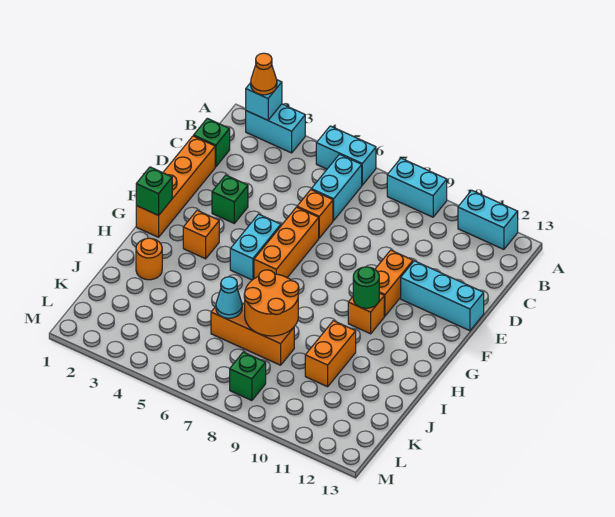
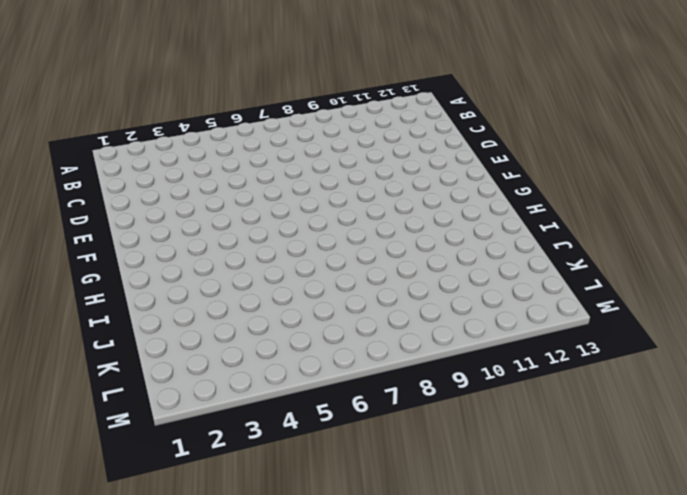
none -> cyan 1x2 brick [246,104,305,153]
none -> cyan 1x2 brick [316,126,376,185]
none -> cyan 1x2 brick [387,158,447,217]

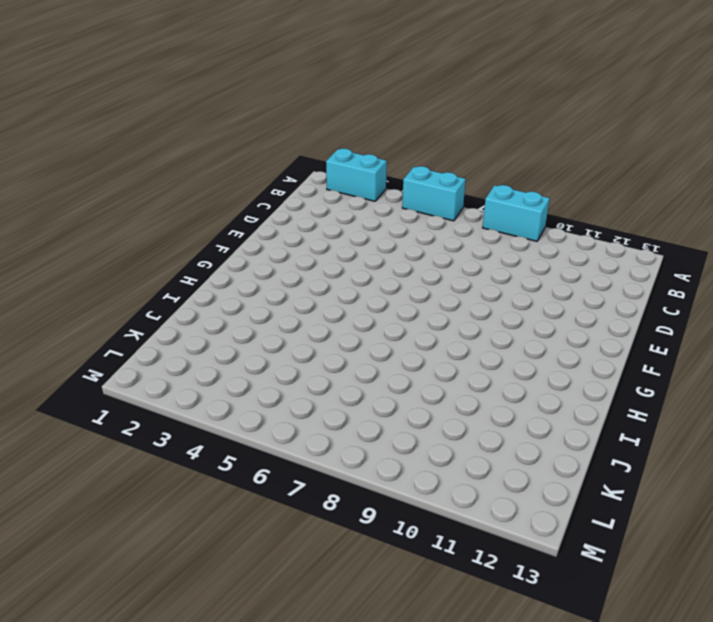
none -> cyan 1x2 brick [458,190,518,249]
none -> cyan 1x2 brick [311,154,362,220]
none -> green 1x1 brick [194,118,230,167]

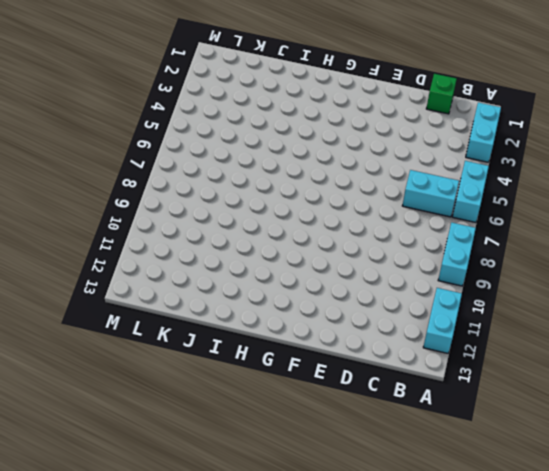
none -> orange 1x4 brick [136,136,215,237]
none -> orange 1x1 brick [297,190,333,238]
none -> green 1x1 brick [212,175,248,223]

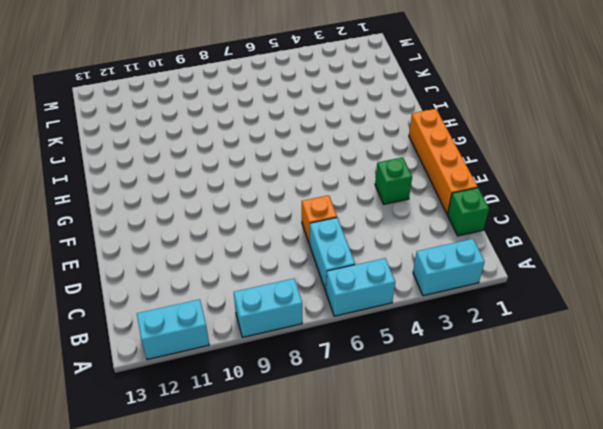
none -> orange 1x3 brick [254,207,319,279]
none -> orange 1x2 brick [375,250,413,316]
none -> cyan 1x3 brick [401,261,484,331]

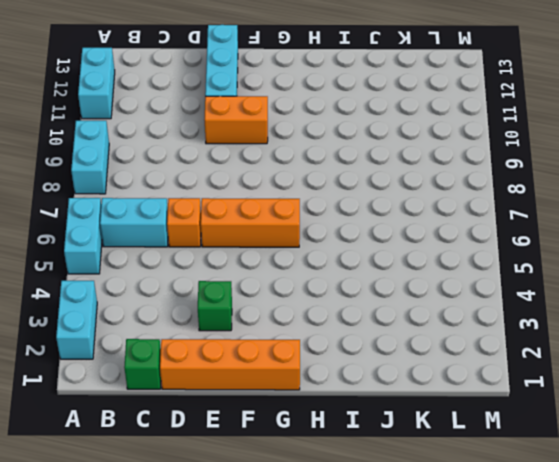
none -> cyan 1x2 brick [230,214,281,280]
none -> orange 1x1 brick [183,210,219,259]
none -> orange 1x1 brick [348,293,384,334]

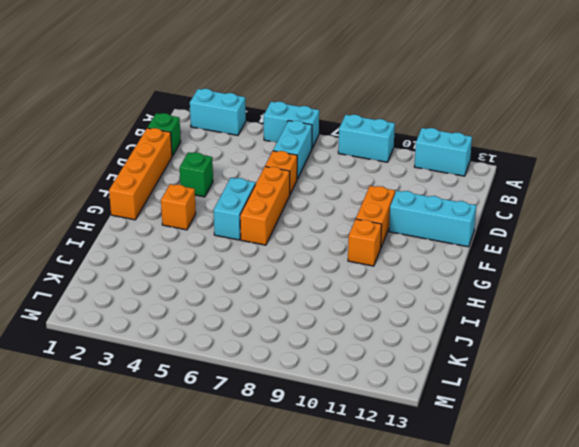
none -> orange 1x1 round brick [136,238,162,280]
none -> orange 1x2 brick [305,321,356,387]
none -> orange 1x3 brick [211,303,294,365]

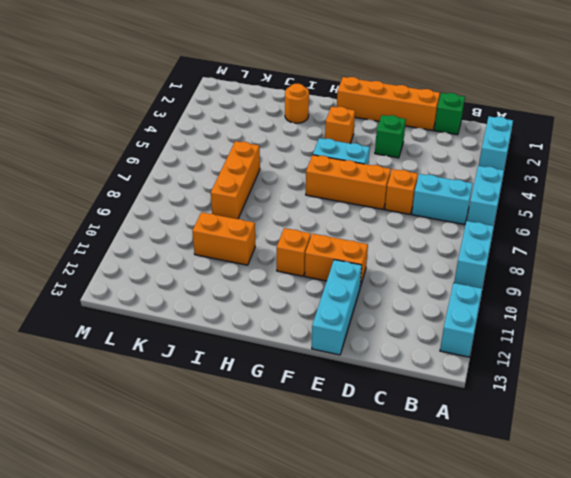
none -> green 1x1 brick [230,352,266,401]
none -> cyan 1x1 brick [246,80,282,120]
none -> green 1x1 brick [136,167,172,215]

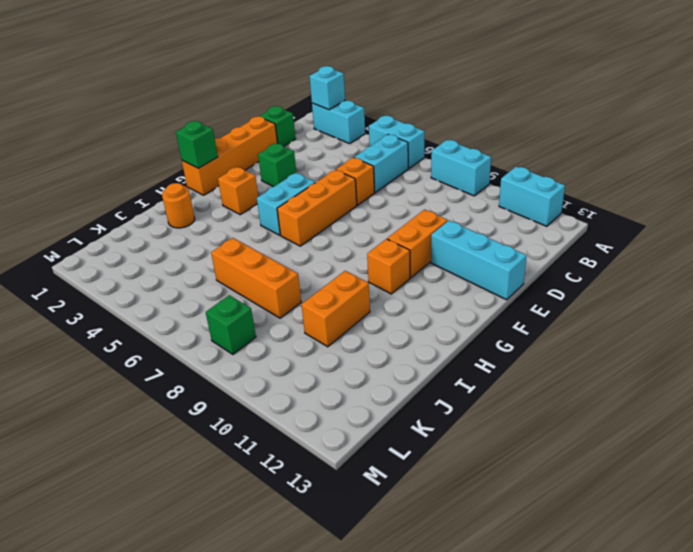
none -> green 1x1 round brick [353,267,379,308]
none -> orange 2x2 round brick [244,270,299,336]
none -> cyan 1x1 cone [216,277,242,318]

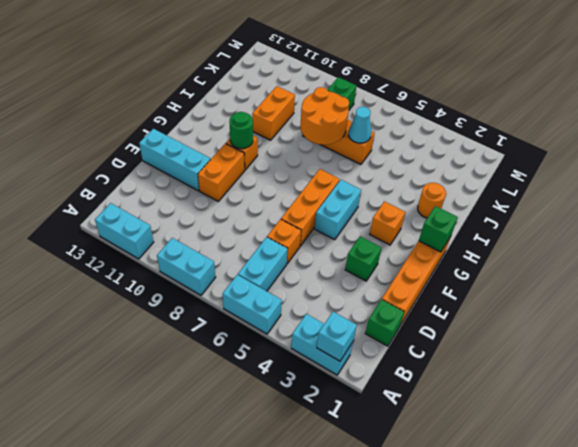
none -> orange 1x1 cone [251,53,277,95]

